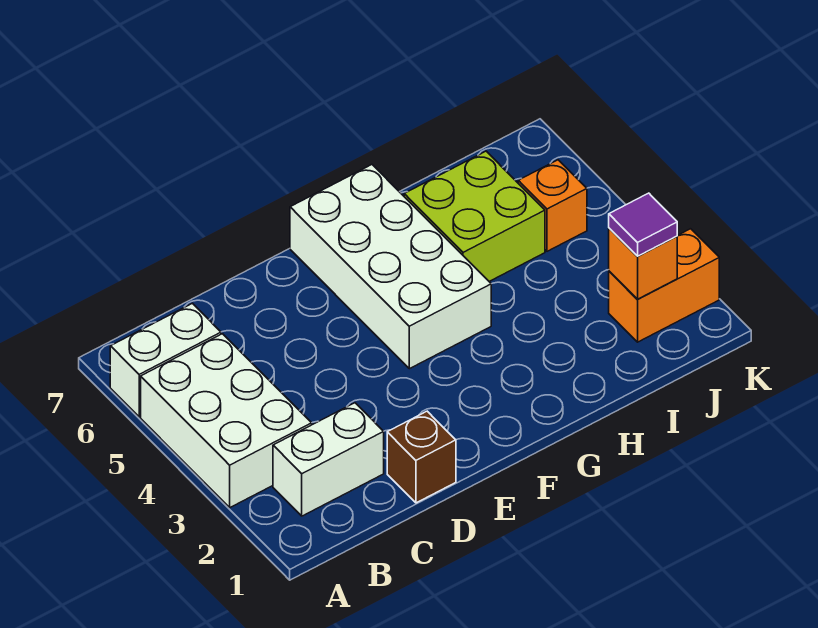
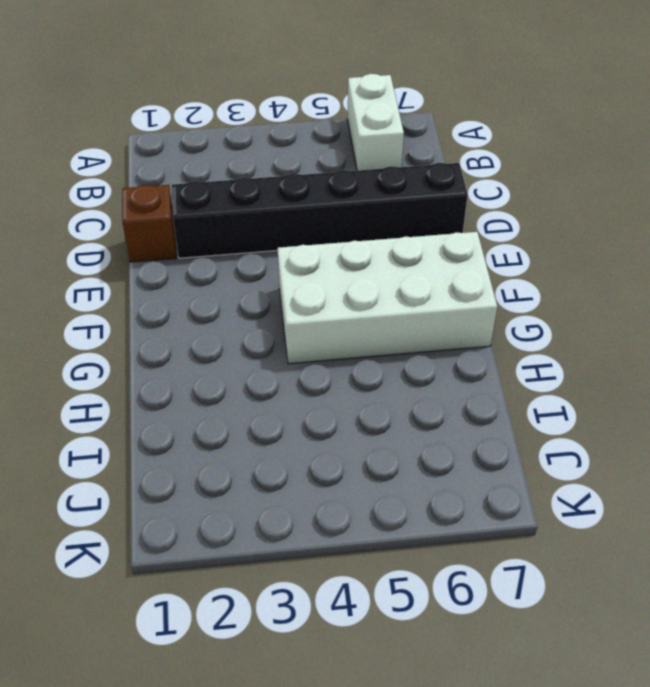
black 1x6 brick [172,163,468,258] -> none
none -> white 2x3 brick [141,334,312,507]
none -> white 1x2 brick [273,403,384,516]

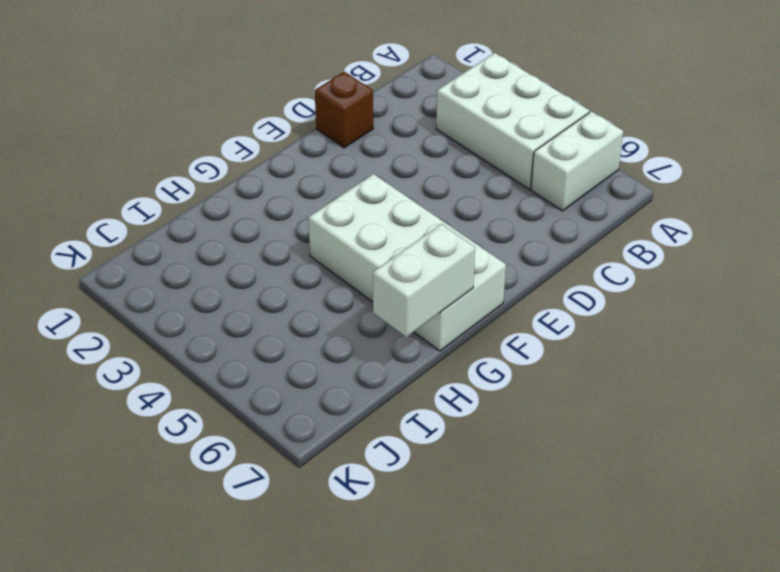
white 1x2 brick [373,224,475,337] -> white 1x2 brick moved to [273,403,384,516]
none -> lime 2x2 brick [404,151,545,281]
none -> orange 1x2 brick [609,229,719,342]

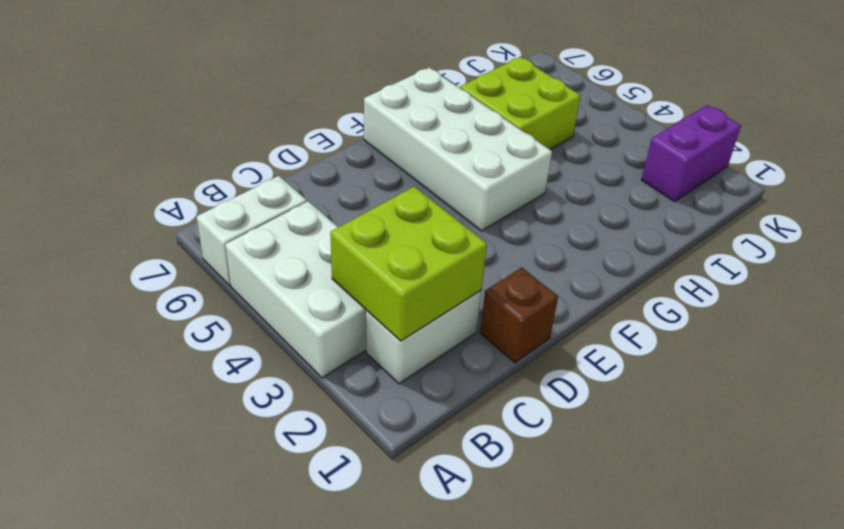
lime 2x2 brick [330,187,487,341] -> none
purple 1x2 brick [641,105,741,202] -> orange 1x2 brick [609,229,719,342]
none -> orange 1x1 brick [518,160,587,251]
none -> orange 1x1 brick [609,228,677,299]

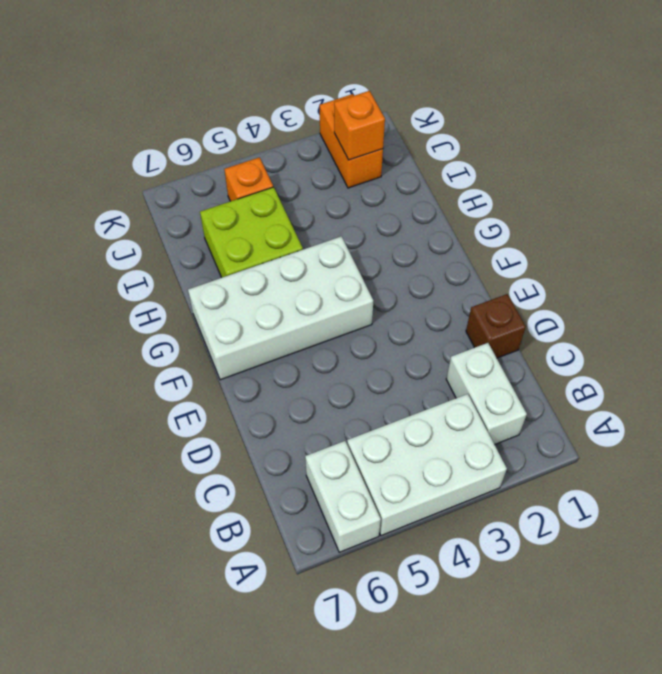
none -> purple 1x1 tile [609,193,677,256]

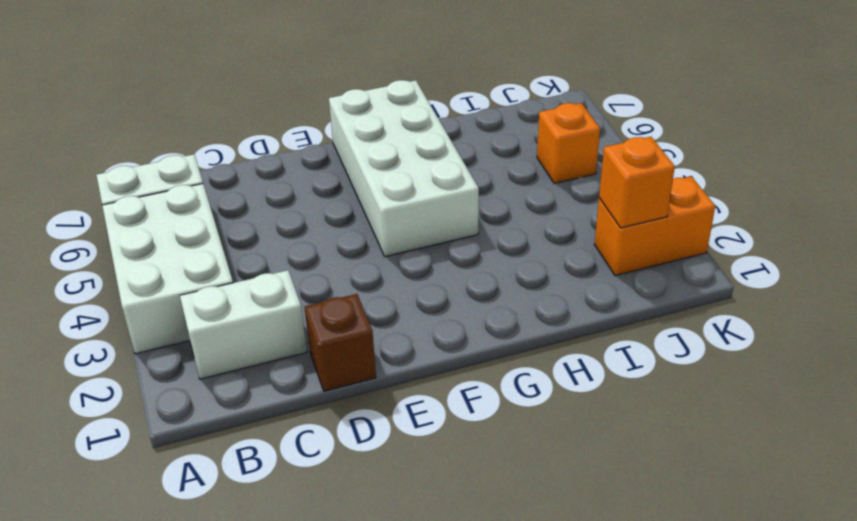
none -> lime 2x2 brick [404,151,545,281]
none -> purple 1x1 tile [609,193,677,256]

